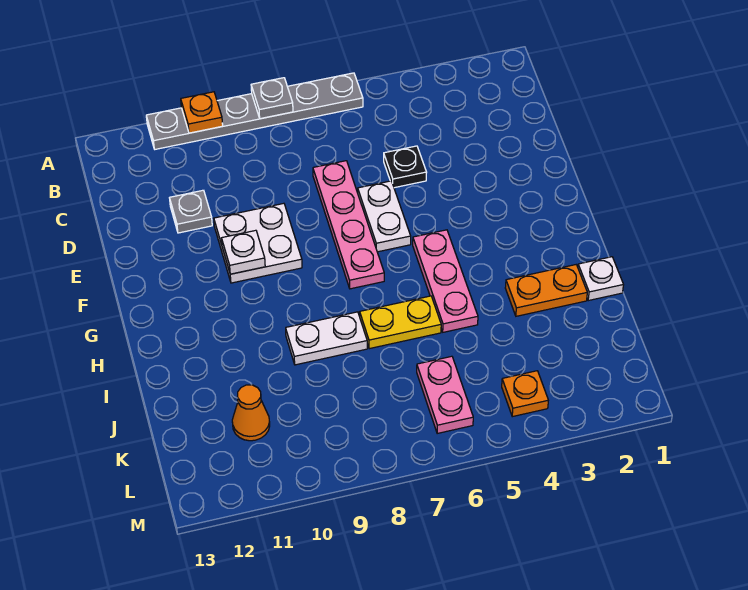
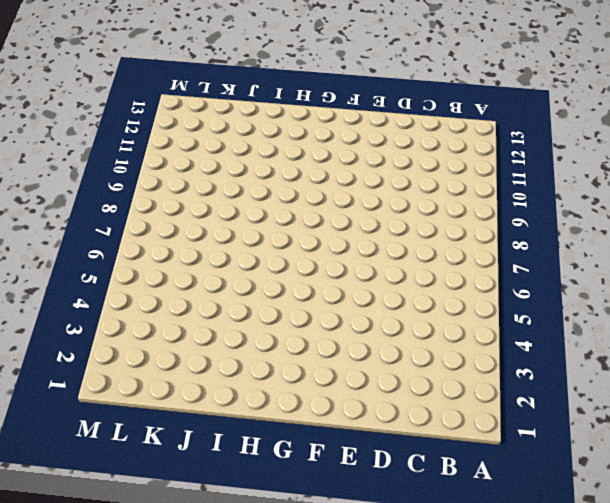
none -> grey 1x6 plate [146,73,363,149]
none -> black 1x1 plate [384,146,427,188]
none -> pink 1x4 plate [313,161,384,289]

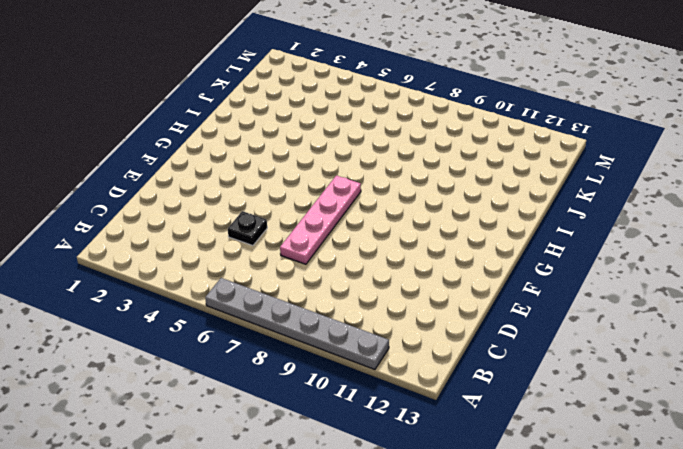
none -> grey 1x1 plate [170,190,212,233]
none -> white 1x2 plate [358,181,411,252]
none -> white 2x2 plate [214,203,302,283]

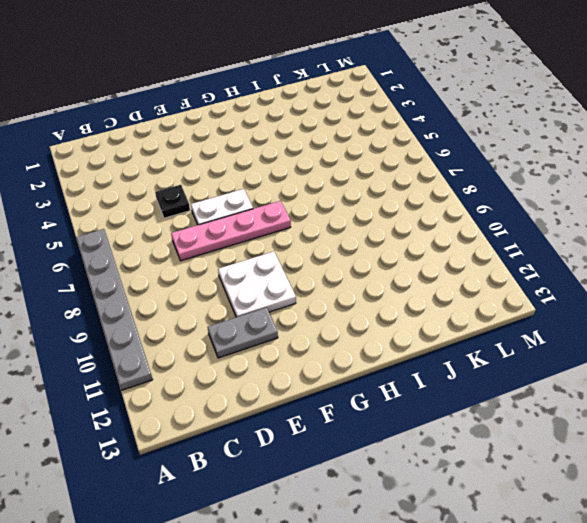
grey 1x2 plate [208,307,278,358] -> grey 1x1 plate [170,190,212,233]
none -> pink 1x3 plate [413,230,478,332]
none -> white 1x1 plate [578,257,623,301]
none -> orange 1x2 plate [505,265,587,316]

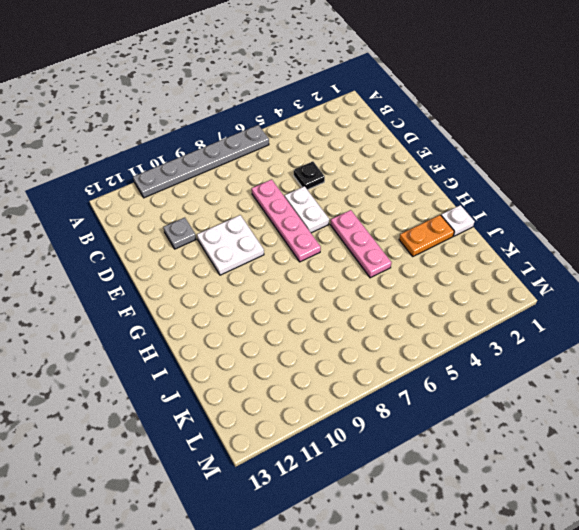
none -> yellow 1x2 plate [360,296,441,349]
none -> white 1x2 plate [286,312,367,365]
none -> pink 1x2 plate [417,356,473,434]

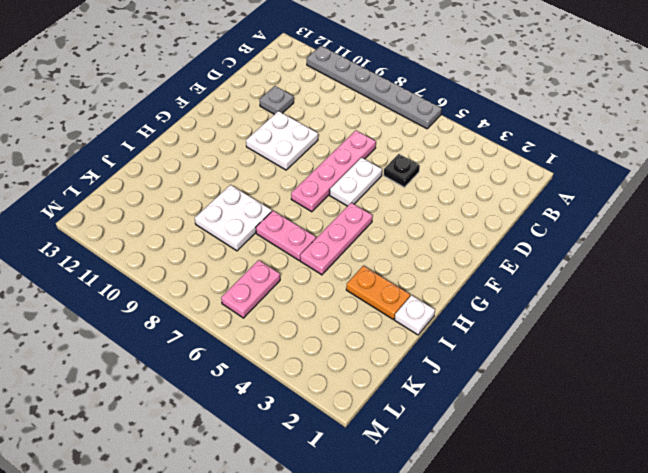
pink 1x2 plate [256,211,316,260] -> yellow 1x2 plate [360,296,441,349]
white 2x2 plate [195,185,272,251] -> white 1x2 plate [286,312,367,365]
none -> orange 1x1 cone [232,385,270,441]
none -> orange 1x1 plate [502,371,548,417]
none -> grey 1x1 plate [251,78,293,119]

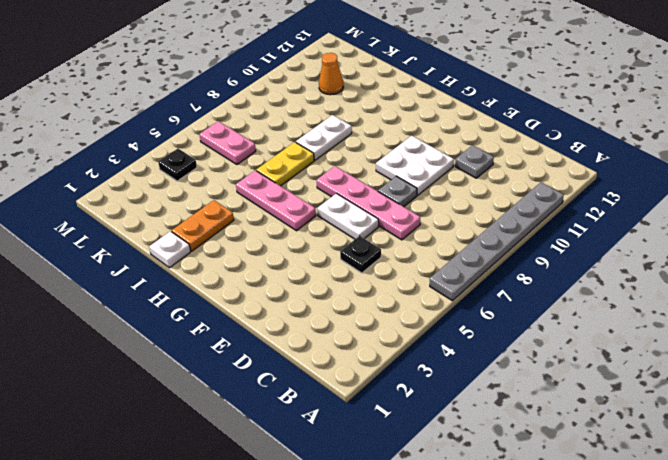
grey 1x1 plate [378,176,417,207] -> grey 1x1 plate moved to [251,78,293,119]
black 1x1 plate [158,148,197,181] -> orange 1x1 plate [502,371,548,417]
none -> orange 1x1 plate [181,92,223,133]
none -> white 1x1 plate [222,230,265,274]

